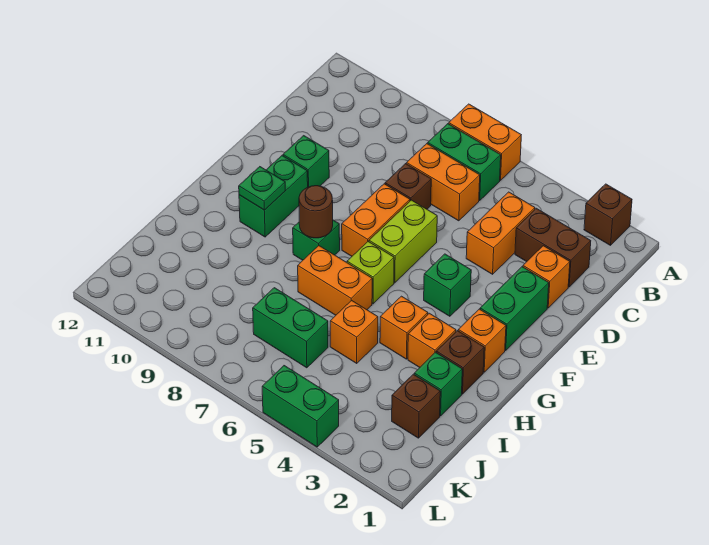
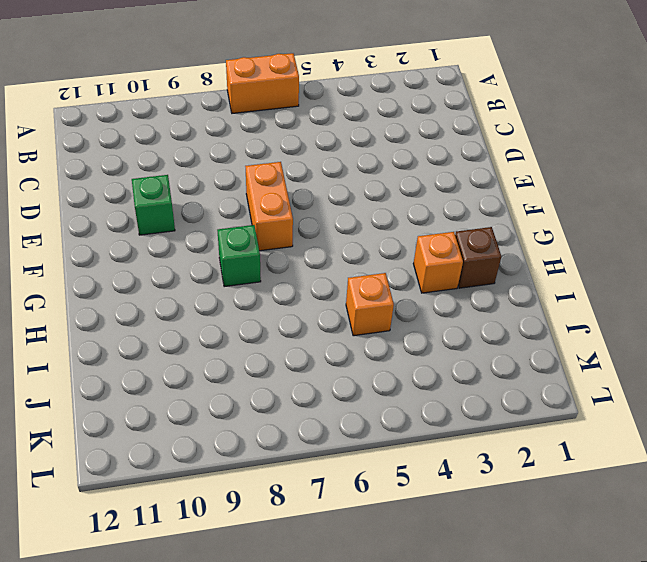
none -> brown 1x1 brick [584,184,632,245]
none -> green 1x2 brick [428,124,501,201]
none -> brown 1x2 brick [515,208,591,287]

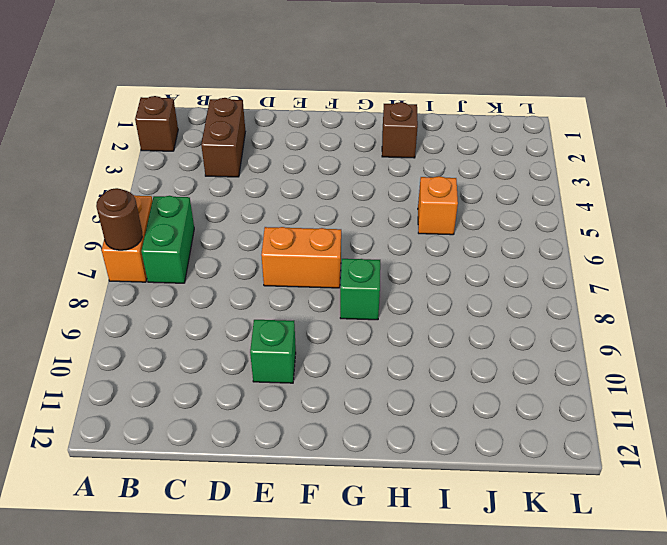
brown 1x1 round brick [96,188,142,250] -> brown 1x1 round brick moved to [299,186,333,238]
none -> orange 1x2 brick [466,192,535,274]
none -> orange 1x2 brick [407,144,480,221]
none -> orange 1x1 brick [523,246,570,308]

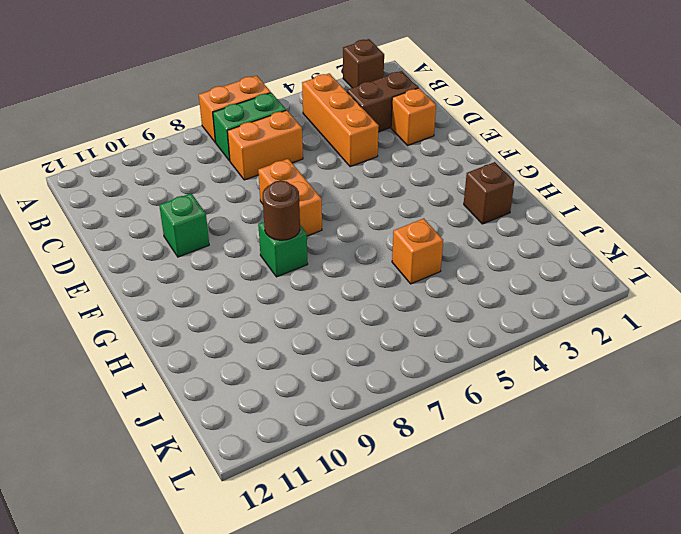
orange 1x3 brick [302,73,379,167] -> orange 1x2 brick [466,192,535,274]
none -> brown 1x1 brick [385,164,431,209]
none -> green 1x2 brick [480,267,549,351]
none -> lime 1x2 brick [369,200,437,283]

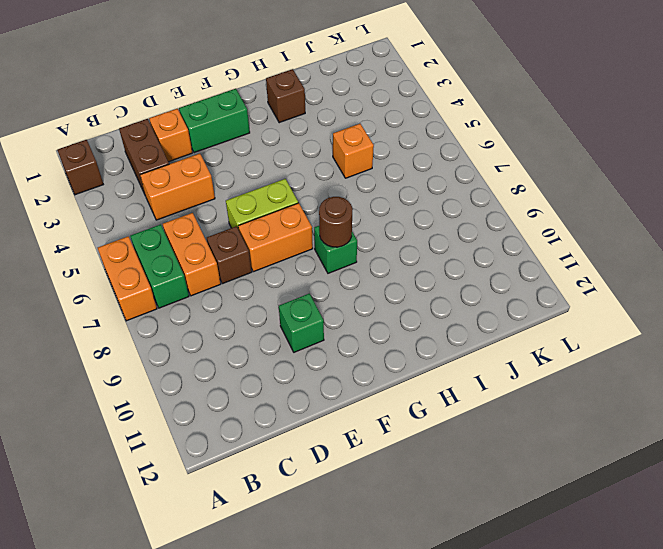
none -> green 1x1 brick [424,254,471,316]
none -> green 1x2 brick [239,156,308,237]
none -> orange 1x1 brick [458,309,506,372]

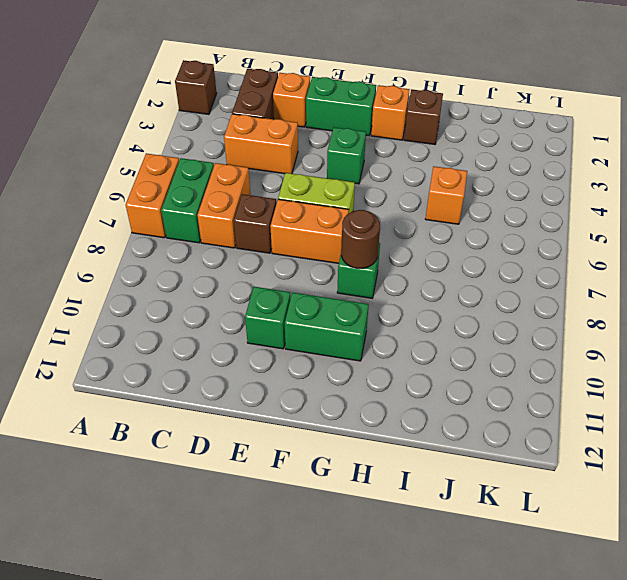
none -> lime 1x1 brick [347,242,394,304]
none -> orange 1x1 brick [408,313,456,367]
none -> orange 1x1 brick [380,296,428,359]

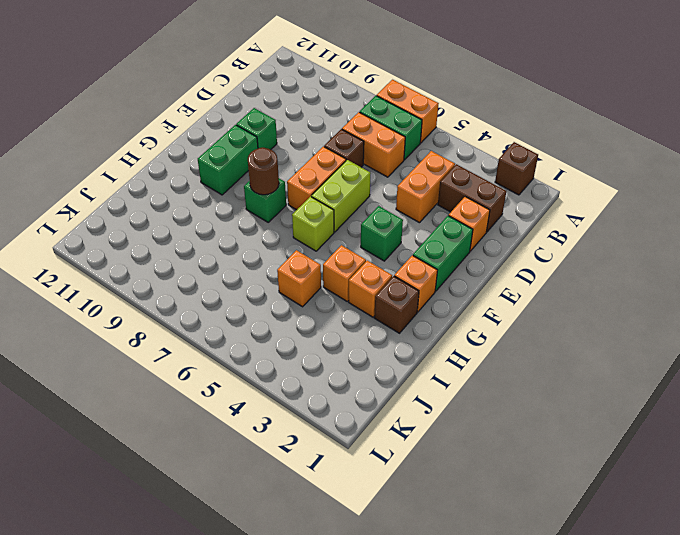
none -> orange 1x2 brick [298,246,372,315]
none -> green 1x1 brick [414,352,462,416]
none -> brown 1x1 brick [392,374,440,438]

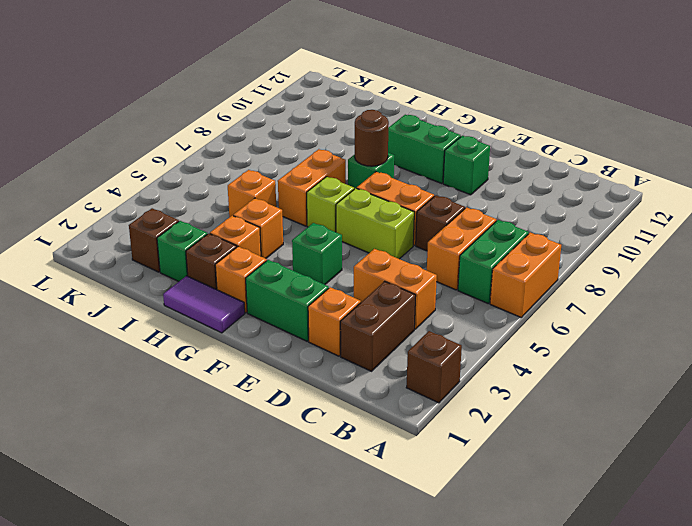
purple 1x2 tile [163,276,245,333] -> none
none -> green 1x2 brick [253,288,328,368]
none -> green 1x2 brick [262,366,339,447]
none -> green 1x1 plate [239,167,285,210]

